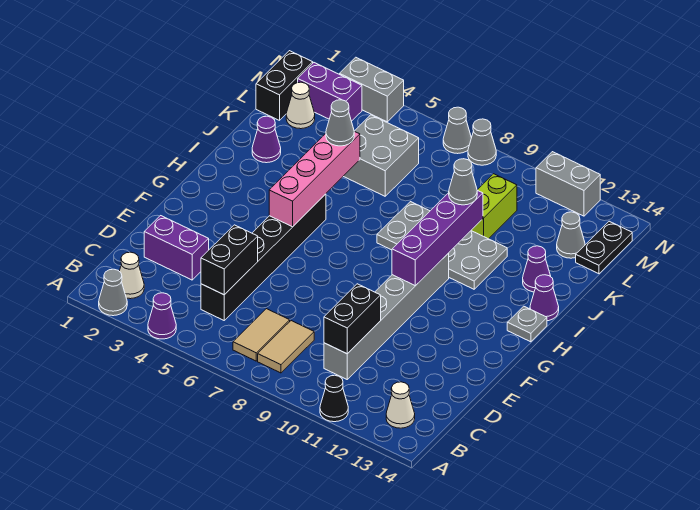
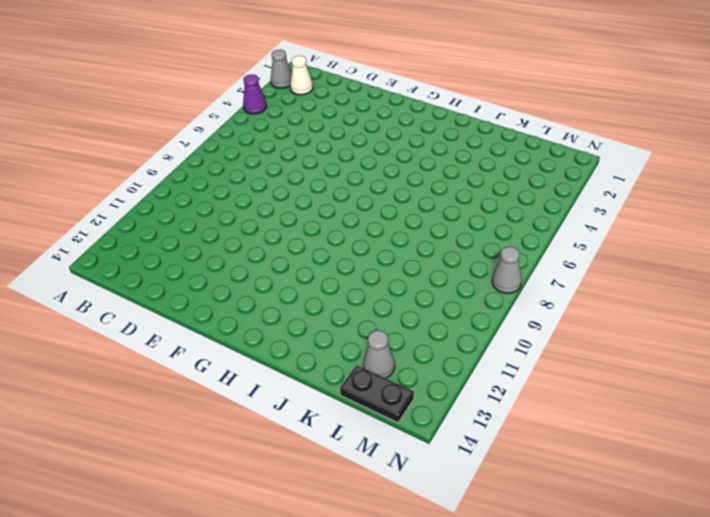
none -> black 1x1 cone [320,375,348,422]
none -> tan 1x2 tile [233,309,290,361]
none -> tan 1x2 tile [258,321,314,373]
none -> white 1x1 cone [386,382,415,428]

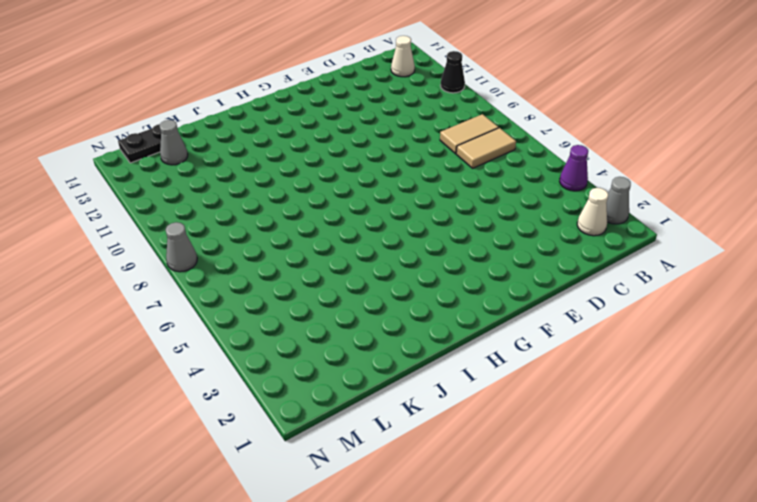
none -> black 1x6 brick [201,194,326,320]
none -> grey 1x6 brick [324,253,449,379]
none -> purple 1x2 brick [144,216,209,280]
none -> grey 1x1 plate [507,306,547,342]

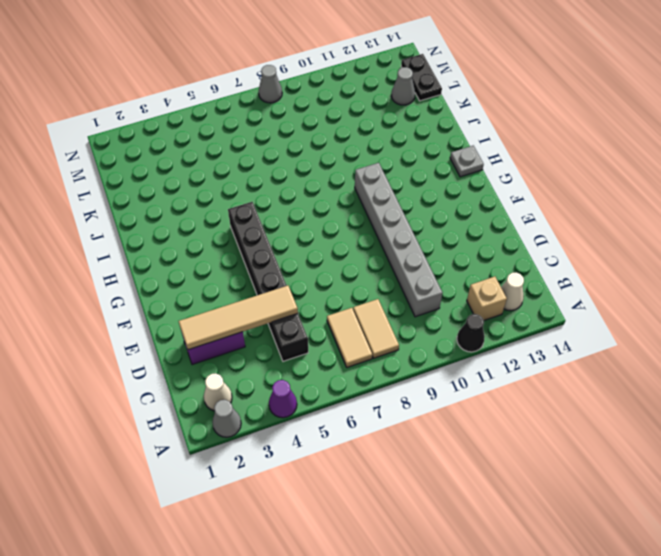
tan 1x1 brick [467,277,507,320] -> none
tan 1x4 tile [179,286,298,350] -> black 1x2 brick [201,225,258,295]
none -> grey 2x4 plate [377,202,507,289]
none -> purple 1x1 cone [530,275,559,321]
none -> purple 1x1 cone [252,116,281,163]
none -> purple 1x1 cone [523,246,551,292]

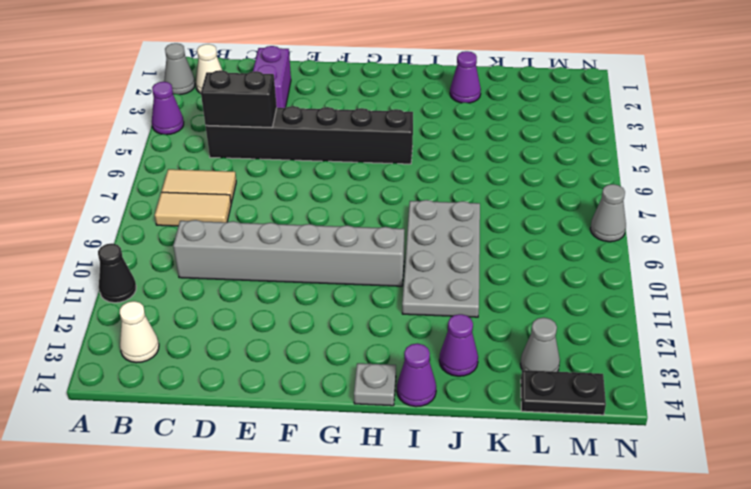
none -> grey 2x2 brick [343,115,419,196]
none -> lime 1x2 brick [471,174,517,239]
none -> black 1x2 brick [256,51,313,120]
none -> white 1x1 cone [286,82,315,129]

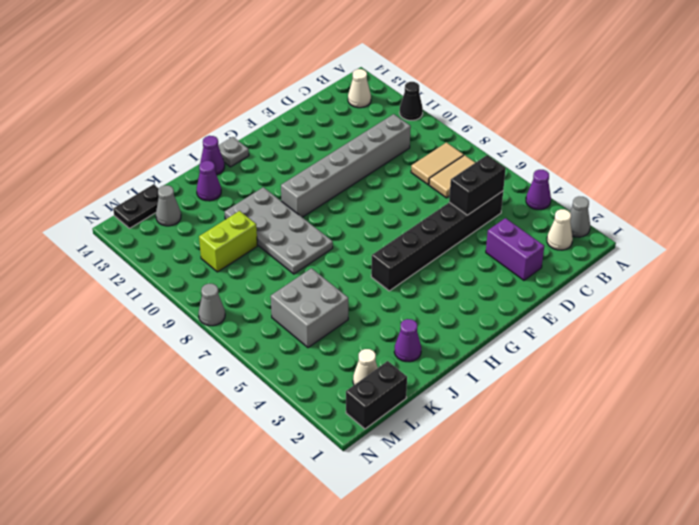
none -> purple 1x2 brick [298,63,362,121]
none -> grey 1x2 brick [339,57,404,122]
none -> grey 1x1 cone [443,107,471,154]
none -> grey 1x2 brick [536,152,600,216]

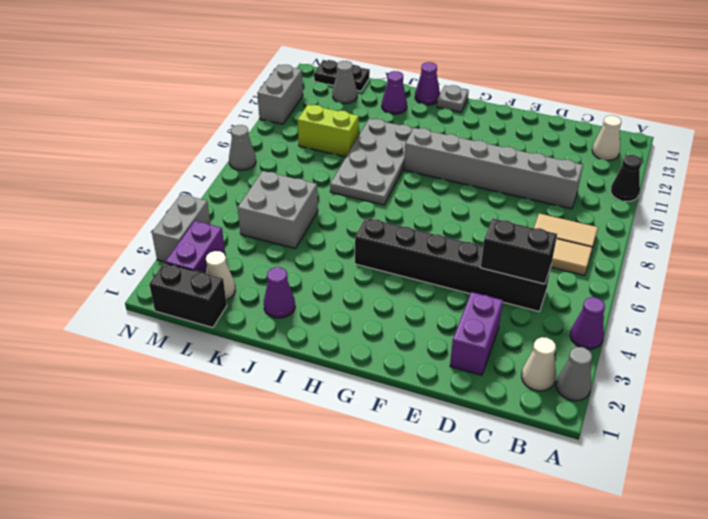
none -> grey 1x1 cone [443,107,471,154]
none -> black 1x2 brick [324,284,381,354]
none -> pink 1x4 brick [269,131,360,227]
none -> purple 1x4 brick [392,190,483,286]

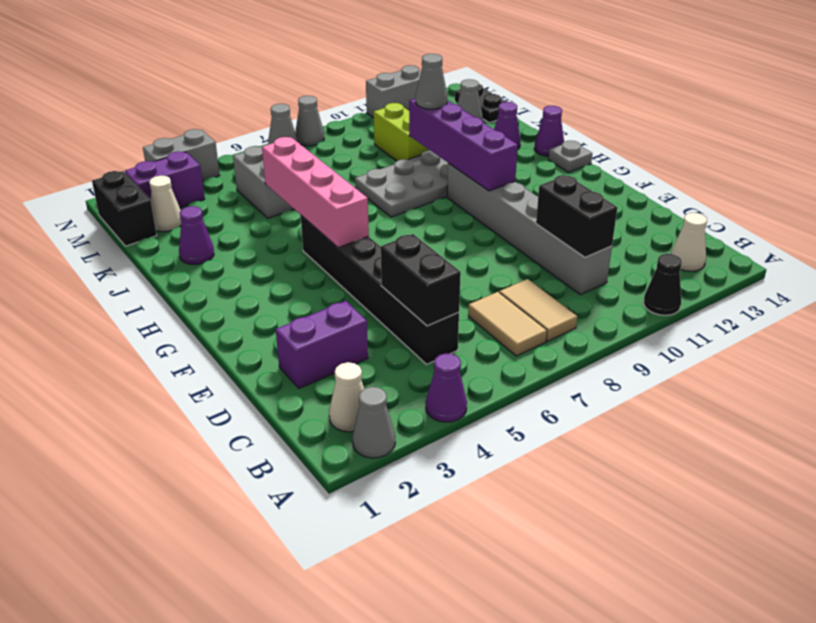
none -> grey 1x1 cone [326,100,354,146]

